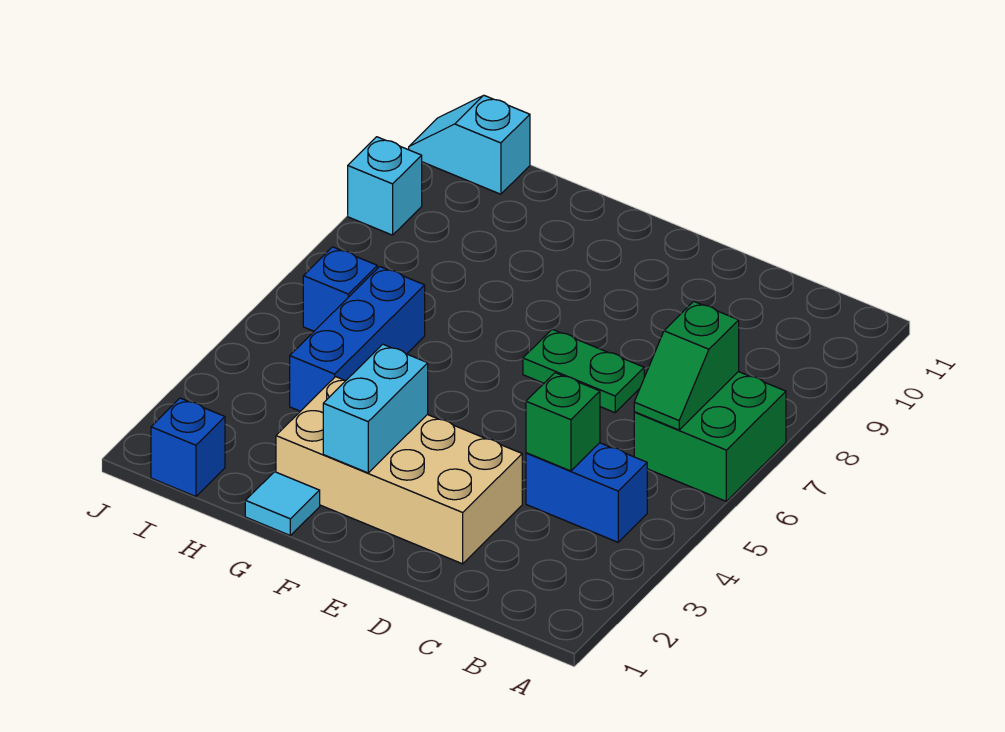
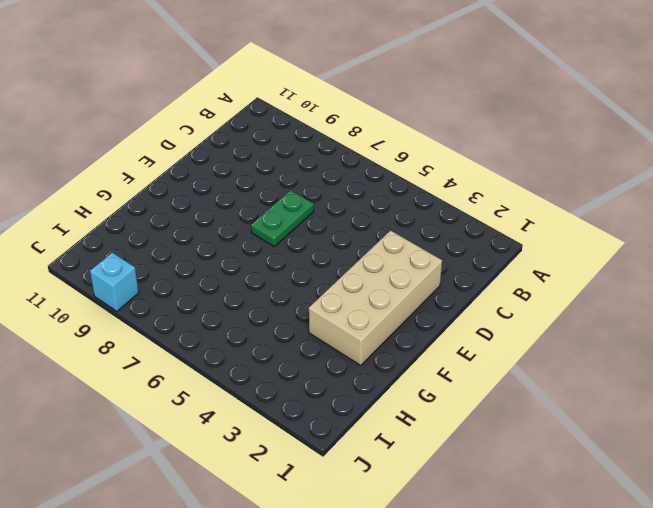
none -> green 2x2 brick [634,372,786,501]
none -> blue 1x2 brick [526,443,647,542]
none -> cyan 1x1 tile [245,472,320,535]

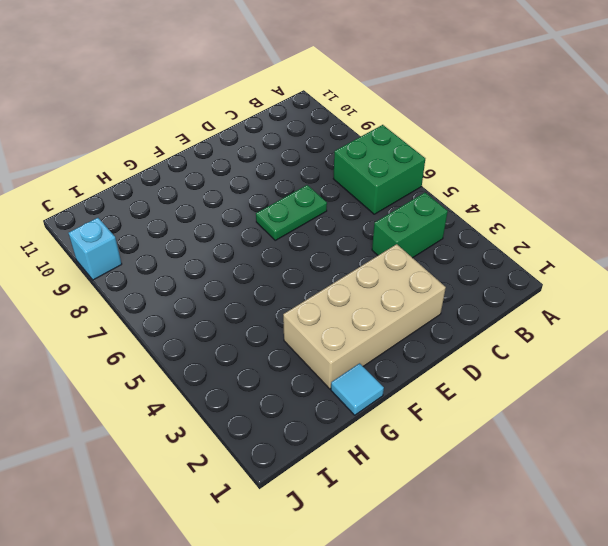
green 1x2 brick [372,193,448,258] -> blue 1x2 brick [526,443,647,542]
none -> blue 1x3 brick [290,267,425,411]
none -> blue 1x1 brick [151,398,225,497]
none -> blue 1x1 brick [303,247,377,331]

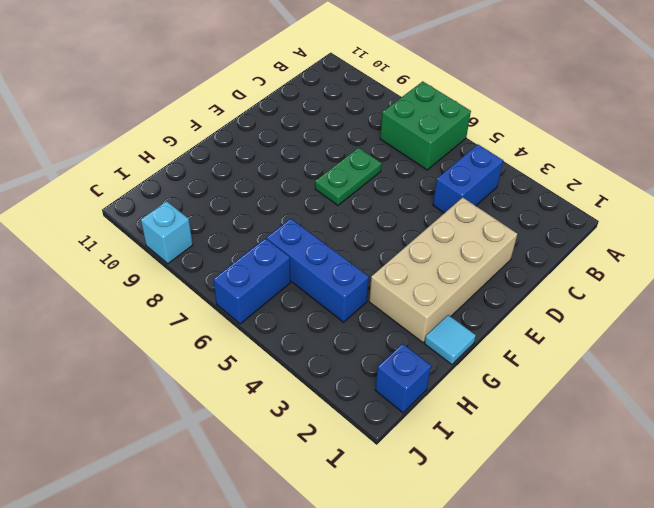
blue 1x2 brick [213,238,290,324] -> blue 1x1 brick [303,247,377,331]
none -> cyan 1x2 slope [409,95,530,194]
none -> green 1x2 slope [634,301,739,430]
none -> green 1x1 brick [526,373,600,471]

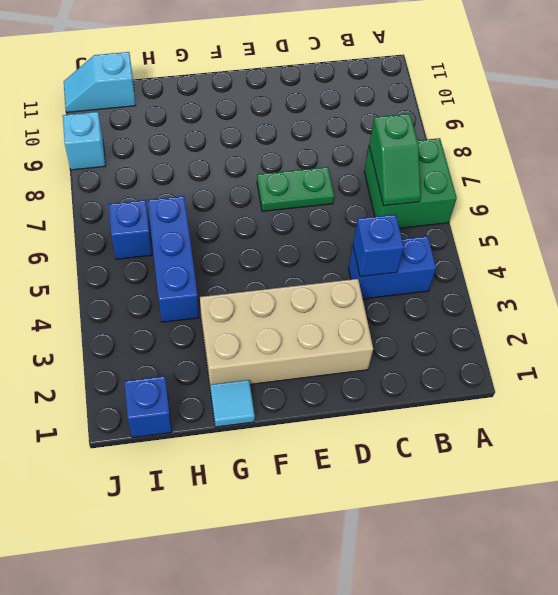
blue 1x1 brick [353,214,404,277] -> green 1x1 brick [526,373,600,471]
none -> cyan 1x2 brick [323,344,428,473]

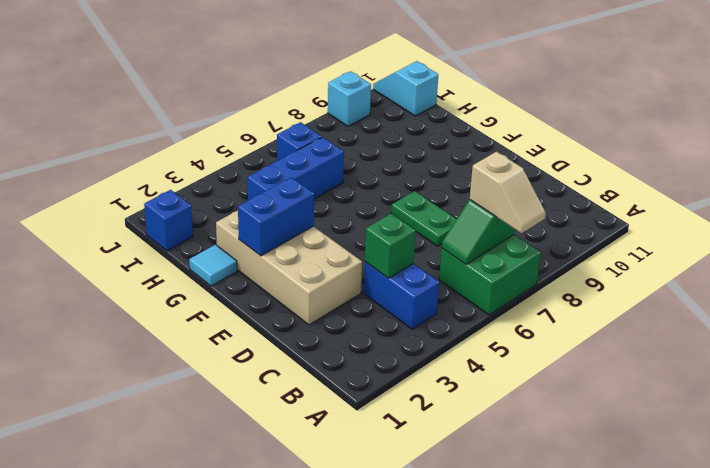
tan 1x2 slope [470,152,546,233] -> none
blue 1x2 brick [238,177,314,256] -> cyan 1x2 brick [323,344,428,473]

